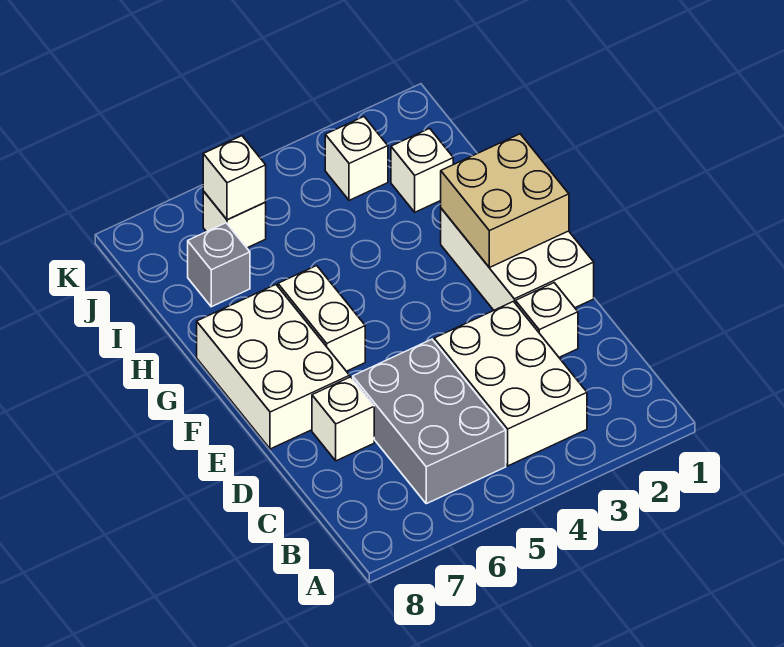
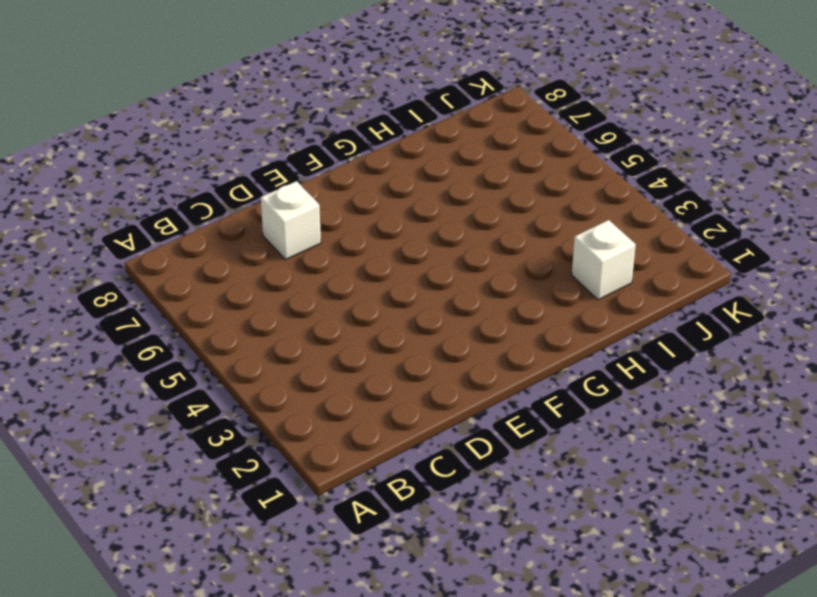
none -> white 2x3 brick [434,302,587,466]
none -> grey 2x3 brick [353,339,506,504]
none -> white 1x1 brick [516,283,578,357]

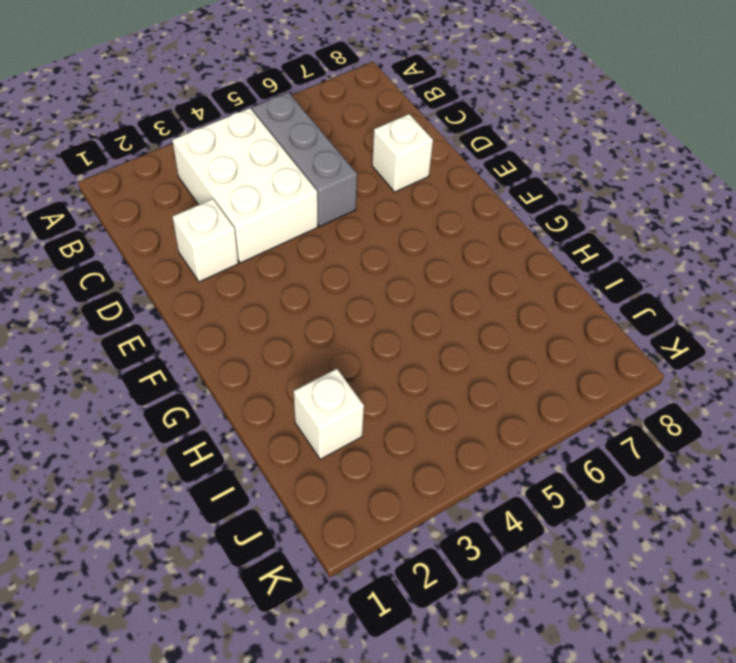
grey 1x3 brick [252,92,357,226] -> grey 2x3 brick [353,339,506,504]
none -> white 2x3 brick [441,208,594,310]
none -> white 2x3 brick [197,285,350,449]
none -> white 1x2 brick [278,266,365,371]

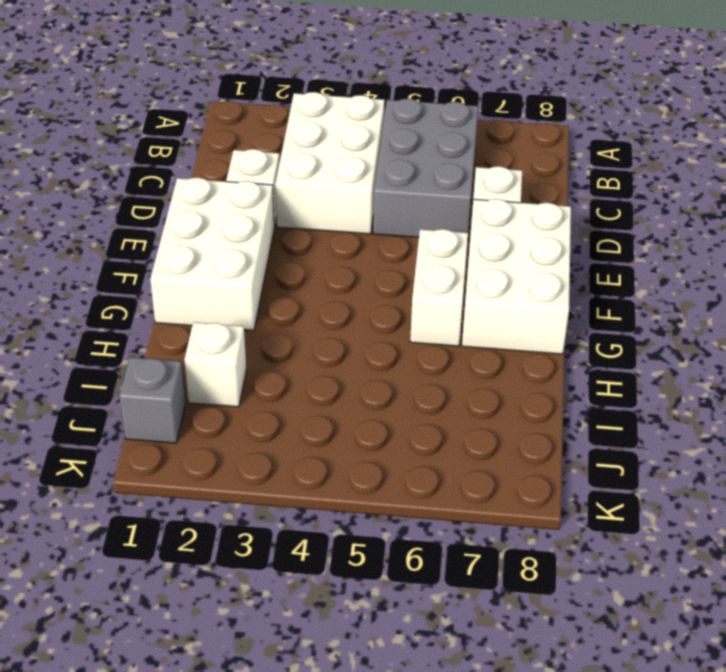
grey 1x1 brick [119,357,186,443] -> grey 1x1 brick moved to [188,223,250,307]
none -> white 1x1 brick [325,117,388,200]
none -> white 1x1 brick [203,191,266,248]
none -> tan 2x2 brick [441,134,569,268]

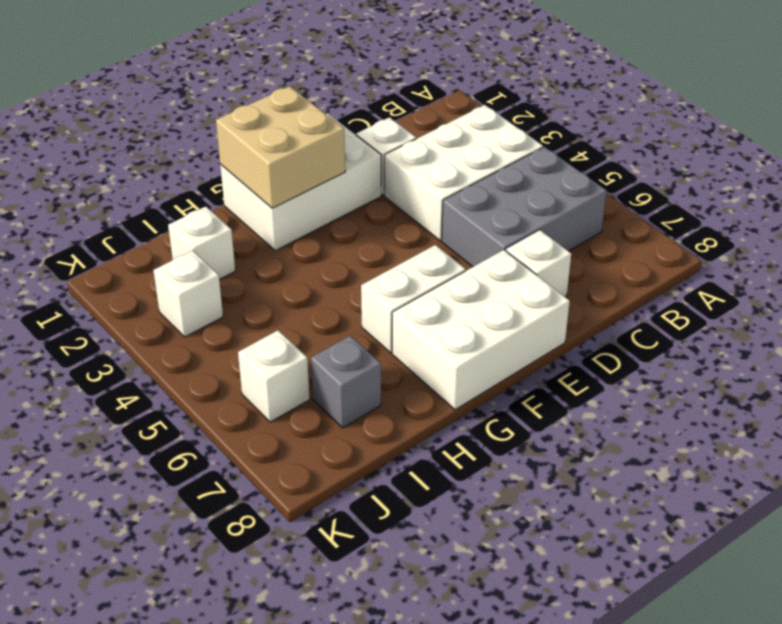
none -> white 1x1 brick [203,136,266,220]

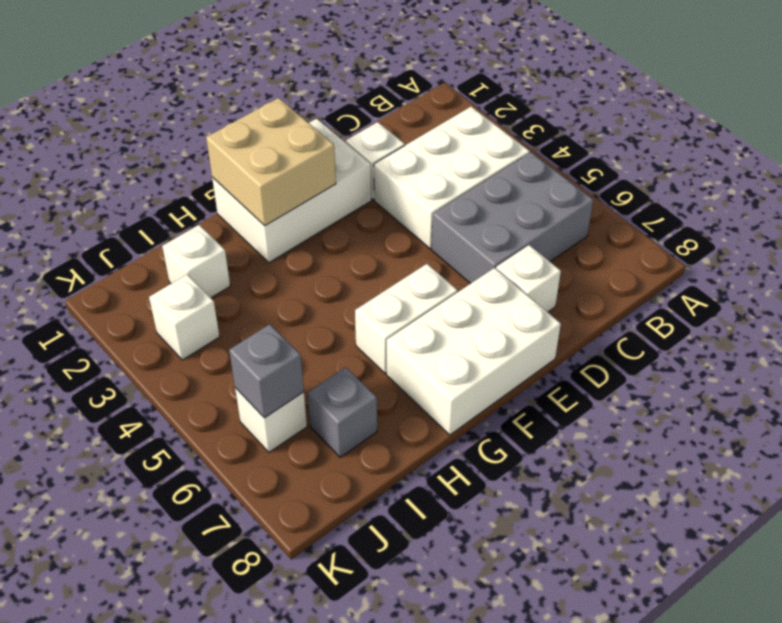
grey 1x1 brick [229,324,304,418] -> white 1x1 brick [203,136,266,220]

